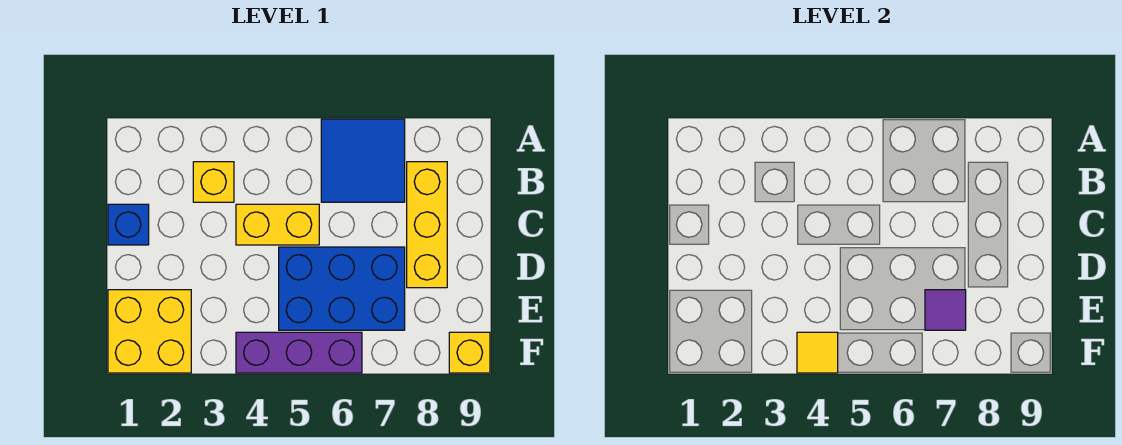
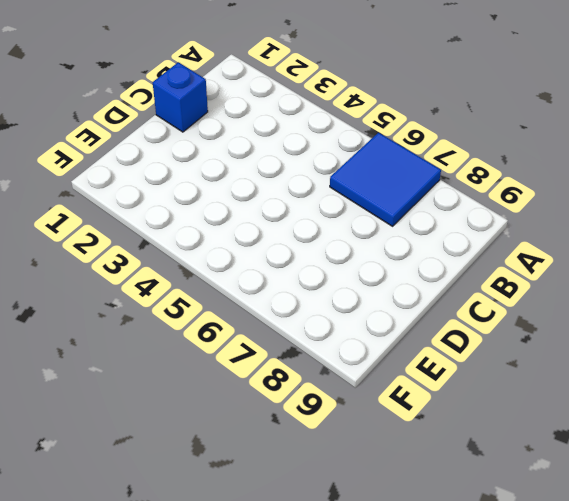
none -> yellow 1x1 brick [193,162,234,202]
none -> yellow 1x3 brick [407,162,447,288]

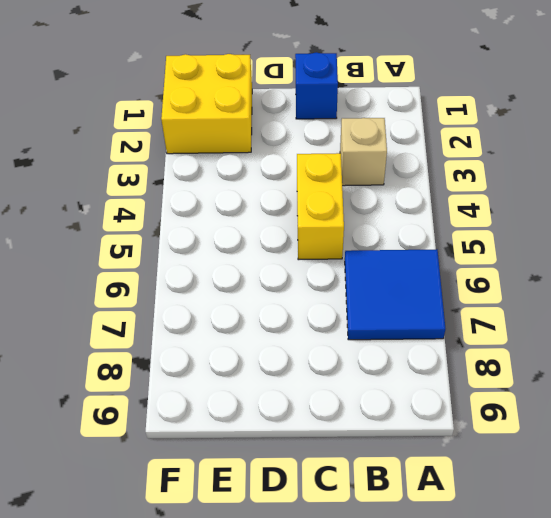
tan 1x1 brick [340,118,387,186] -> yellow 1x1 brick [193,162,234,202]
none -> yellow 1x3 brick [407,162,447,288]
none -> blue 2x3 brick [279,247,405,330]

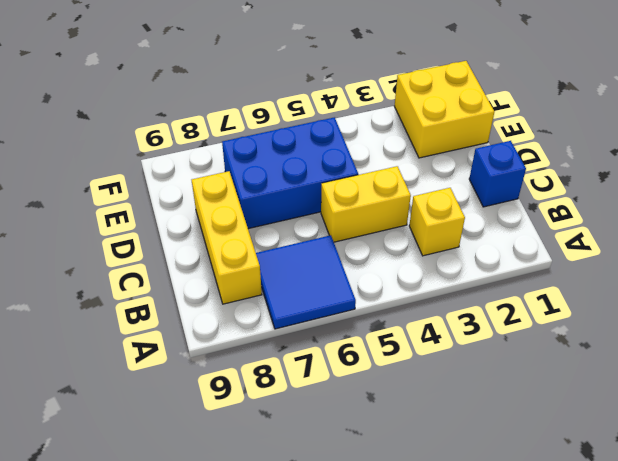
none -> purple 1x3 brick [236,332,362,373]
none -> yellow 1x1 brick [449,332,490,373]

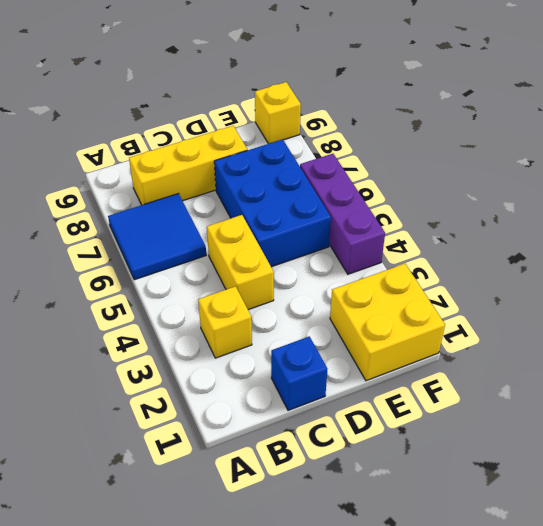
none -> purple 1x1 tile [925,290,966,330]
none -> yellow 1x1 tile [797,332,838,373]

